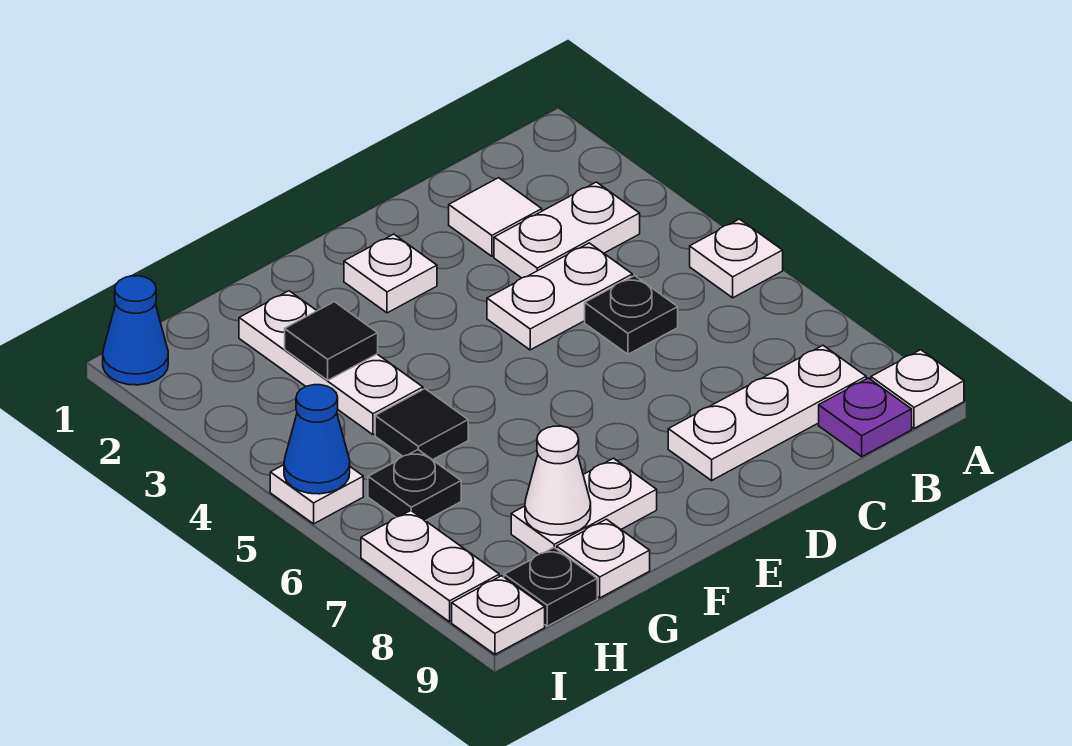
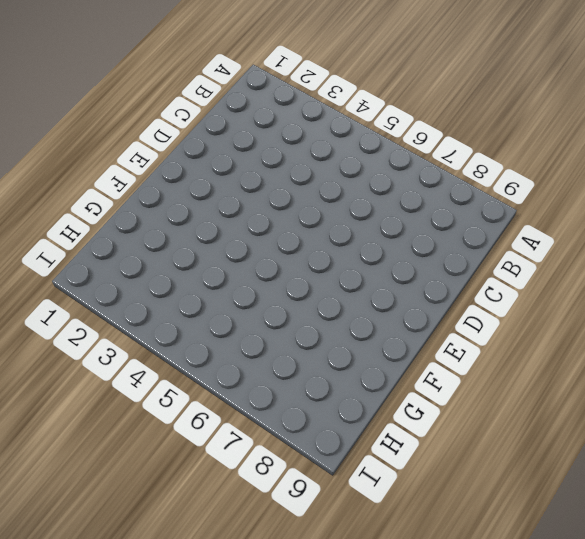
none -> white 1x1 plate [690,219,783,298]
none -> white 1x1 plate [871,350,964,428]
none -> white 1x2 plate [494,182,640,278]

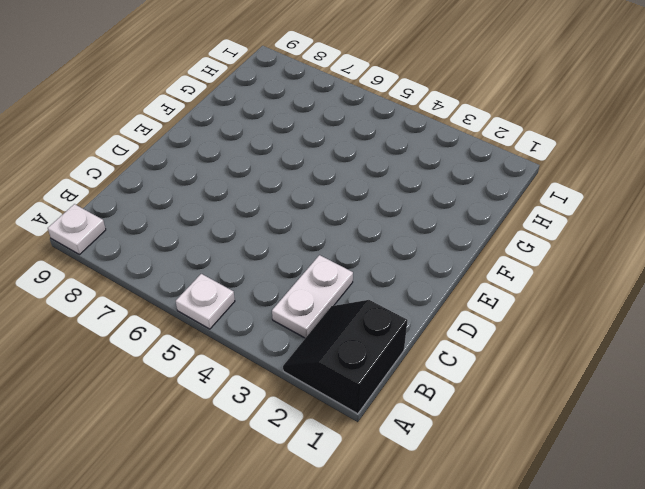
black 2x2 slope [283,300,408,414] -> none
none -> white 1x3 plate [668,346,866,480]
none -> purple 1x1 plate [819,378,912,457]
none -> white 1x1 tile [449,178,542,256]

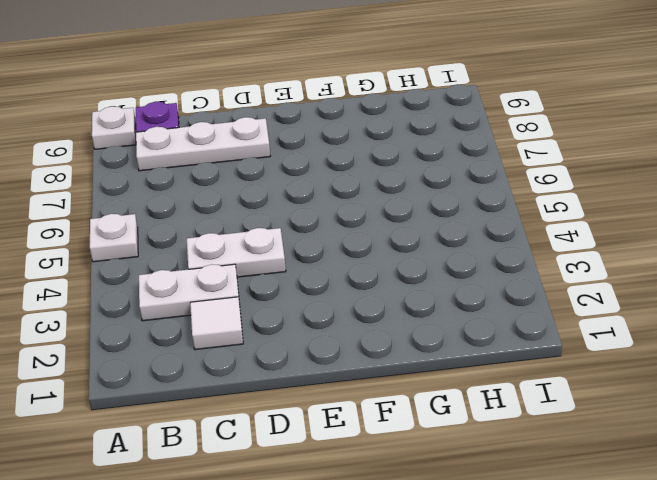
none -> black 1x1 plate [585,276,678,354]
none -> white 1x1 plate [344,234,437,313]
none -> white 1x2 plate [511,458,657,554]

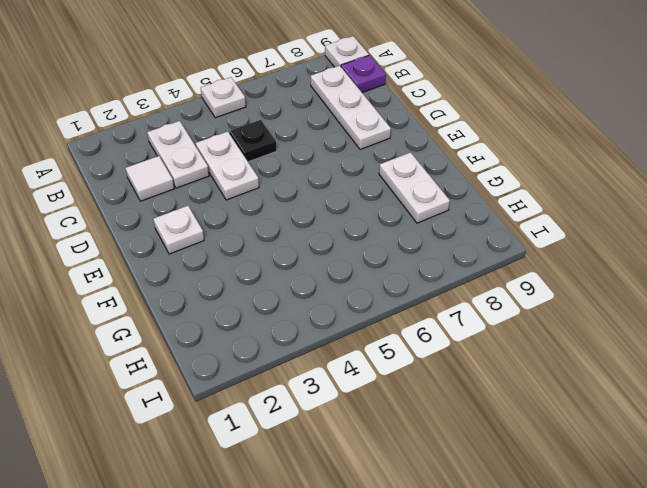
none -> white 1x3 plate [239,291,423,435]
none -> black 1x1 tile [375,389,468,460]
none -> white 1x1 plate [557,519,650,598]

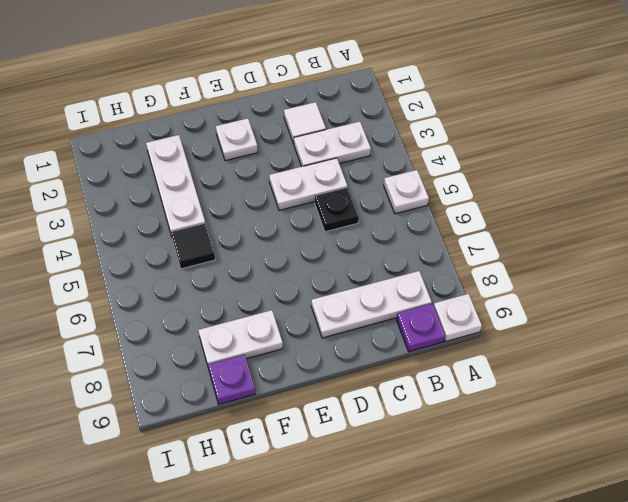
purple 1x1 plate [208,355,255,404] -> white 1x1 plate [557,519,650,598]
none -> black 1x1 plate [368,450,461,521]
none -> black 1x1 plate [504,548,597,626]
none -> blue 1x1 cone [103,276,168,385]

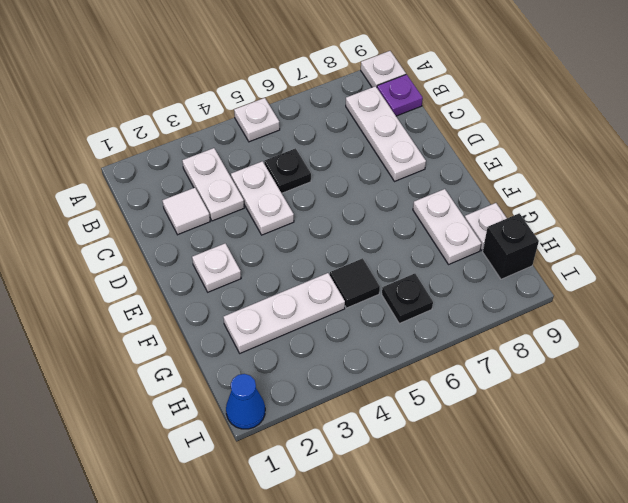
black 1x1 brick [483,213,539,279] -> black 1x1 plate [504,548,597,626]
none -> white 1x1 plate [270,465,363,524]
none -> white 1x2 plate [361,511,499,622]
none -> white 1x1 plate [452,576,545,654]

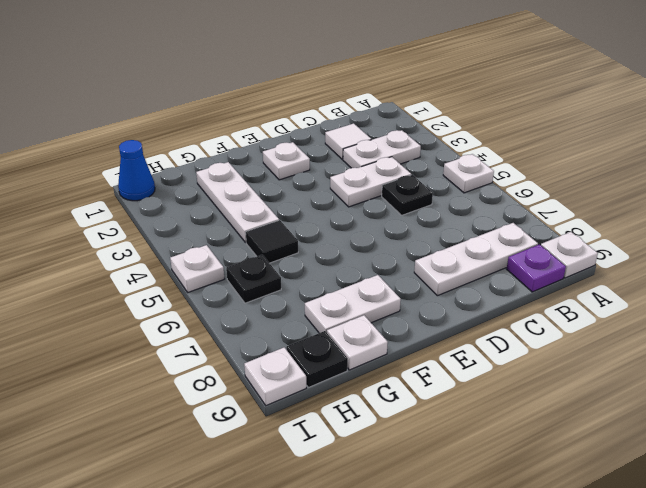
none -> white 1x2 plate [361,511,499,622]
none -> black 1x1 tile [285,302,378,380]
none -> white 1x1 cone [525,426,591,535]

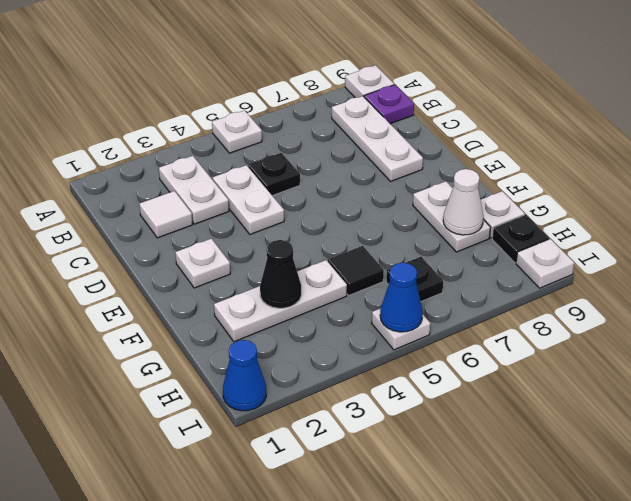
black 1x1 cone [260,240,301,308] -> black 1x1 tile [285,302,378,380]
none -> white 1x2 plate [361,511,499,622]

